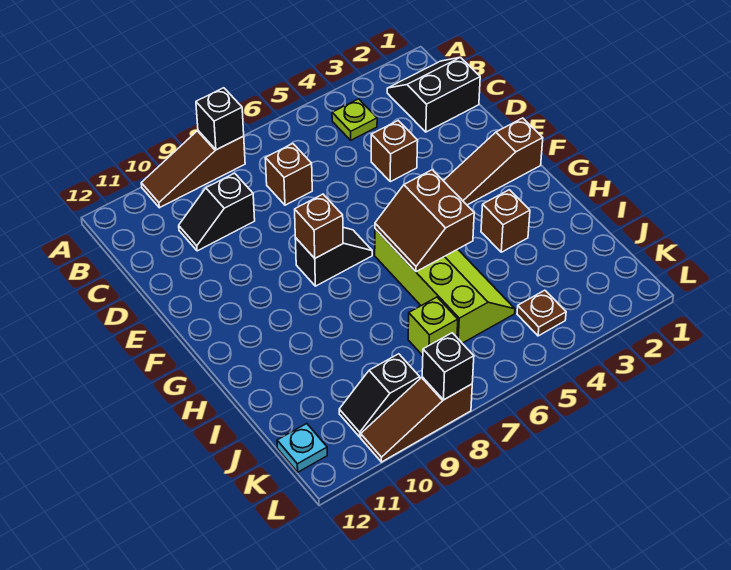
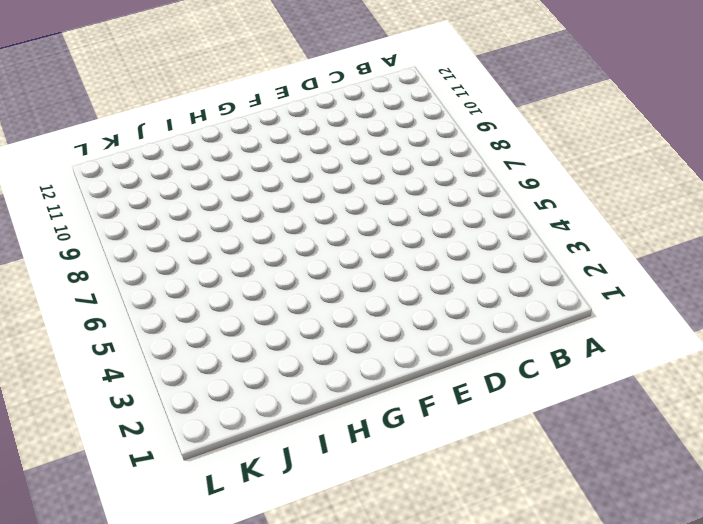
none -> brown 1x3 slope [141,131,245,208]
none -> black 2x2 slope [387,57,480,132]
none -> lime 1x1 plate [332,99,377,140]

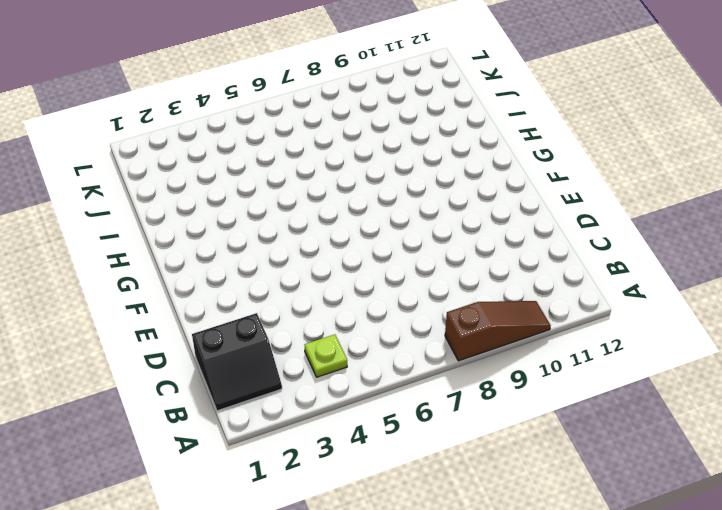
none -> brown 1x1 brick [265,144,312,205]
none -> black 1x2 slope [179,173,255,251]
none -> brown 1x1 brick [371,121,418,182]

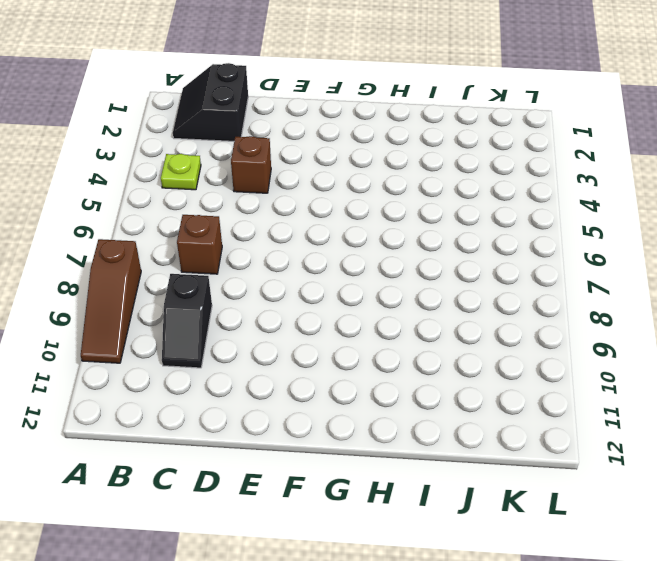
none -> brown 1x3 slope [444,118,543,205]
none -> black 1x2 slope [295,227,372,286]
none -> lime 2x4 slope [375,229,515,343]

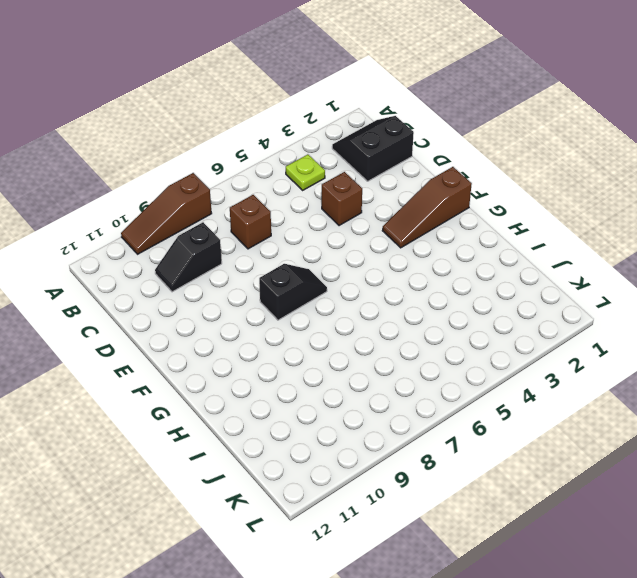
none -> lime 2x4 slope [375,229,515,343]
none -> brown 1x1 brick [481,190,530,252]
none -> lime 1x1 brick [408,297,458,356]

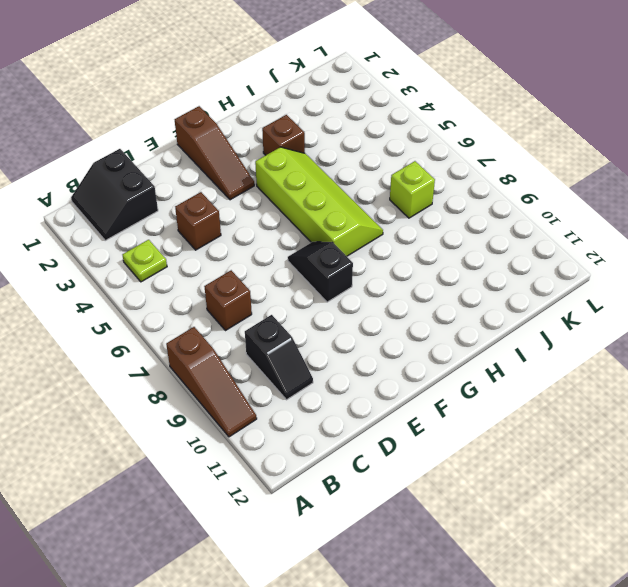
lime 2x4 slope [255,147,383,256] -> lime 2x4 slope turned to [375,229,515,343]
none -> brown 1x1 plate [517,290,566,336]
none -> black 1x2 slope [339,354,420,437]
none -> cyan 1x1 plate [277,424,327,472]

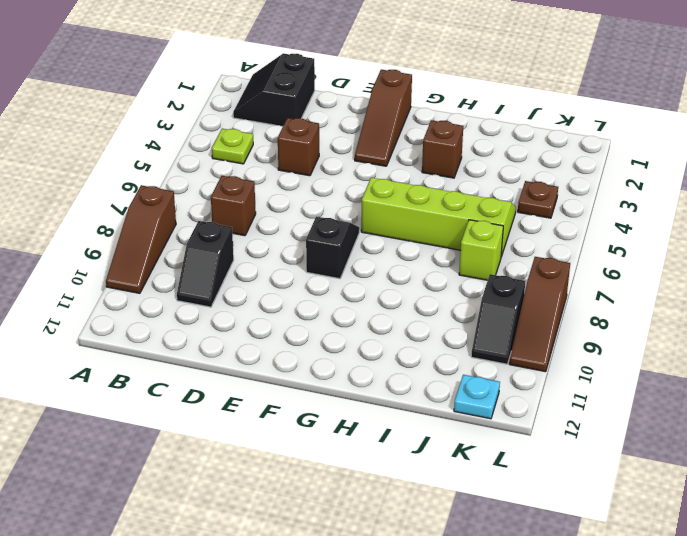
none -> black 1x1 brick [196,88,244,150]
none -> brown 1x1 brick [295,194,343,258]
none -> brown 2x2 slope [375,170,474,272]

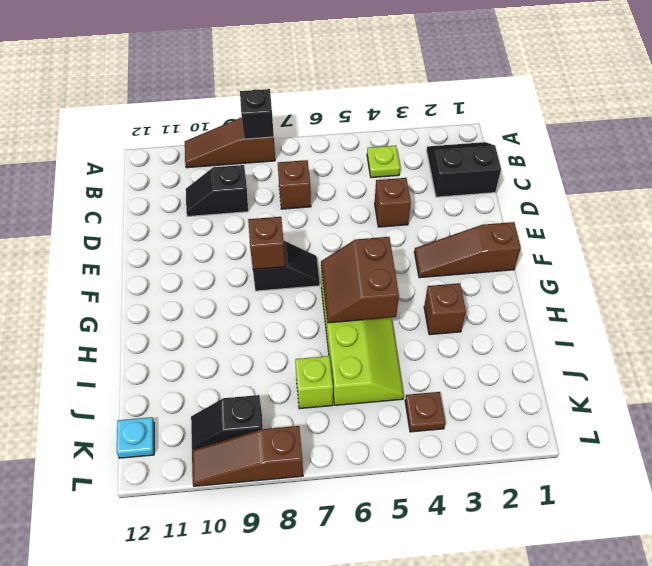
none -> black 1x1 brick [422,333,474,400]

